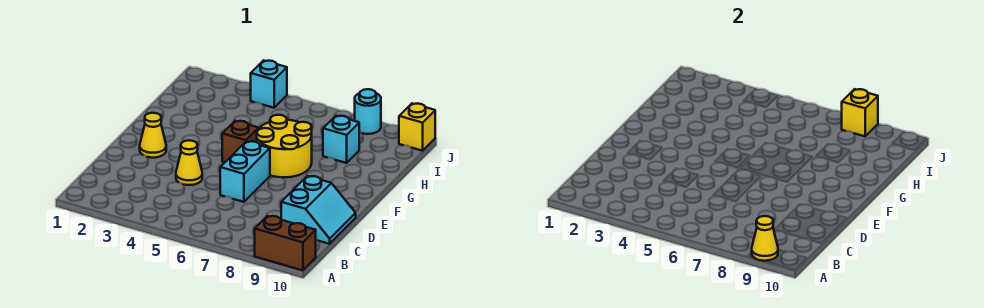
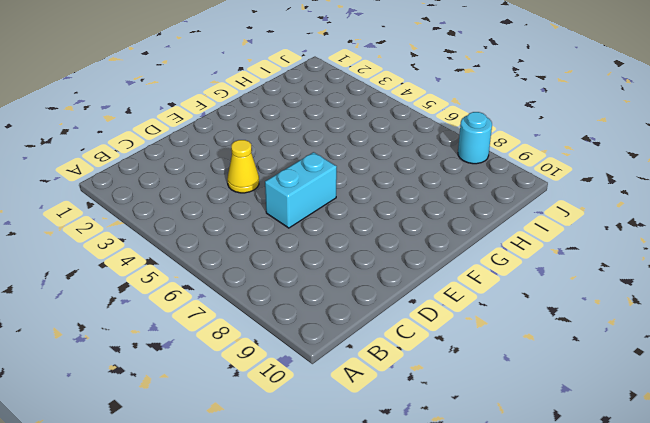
none -> brown 1x2 brick [255,216,316,270]
none -> cyan 2x2 slope [281,176,356,244]
none -> yellow 1x1 cone [140,113,166,158]

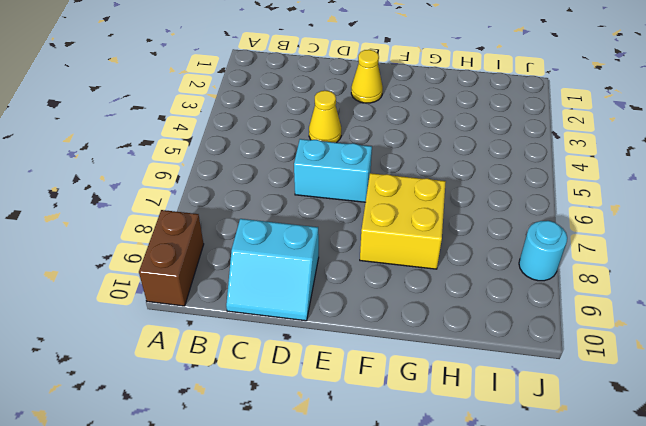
yellow 2x2 brick [360,173,446,269] -> yellow 2x2 round brick [257,115,312,177]
none -> brown 1x1 brick [222,121,259,162]
none -> cyan 1x1 brick [323,116,359,163]
none -> cyan 1x1 brick [251,60,287,108]

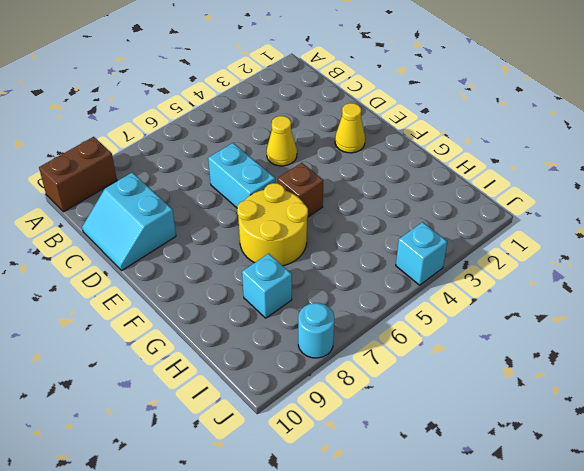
none -> yellow 1x1 brick [399,103,435,151]
none -> yellow 1x1 cone [752,216,778,261]
none -> yellow 1x1 brick [842,89,878,136]

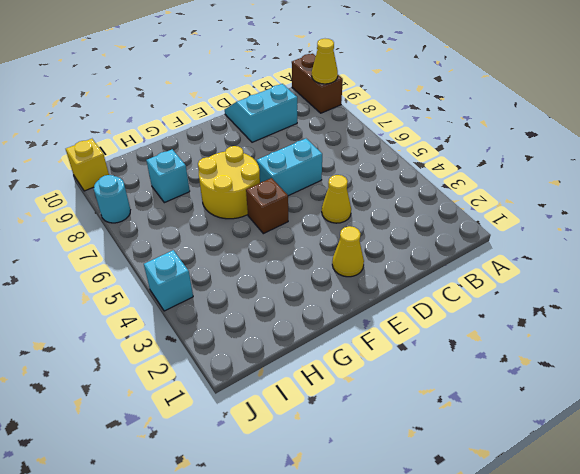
none -> yellow 1x1 brick [842,89,878,136]

